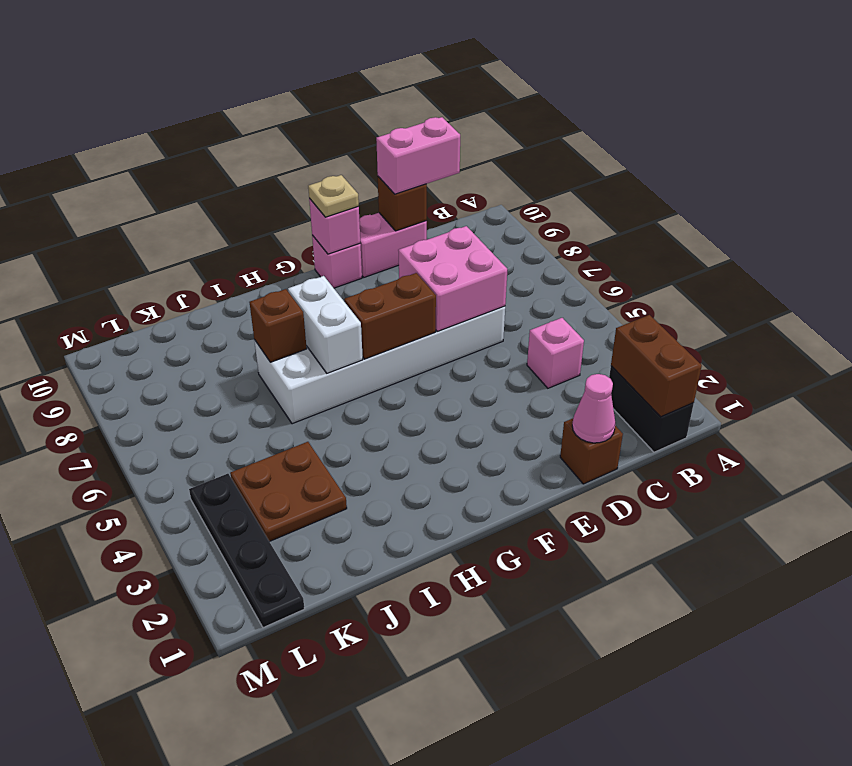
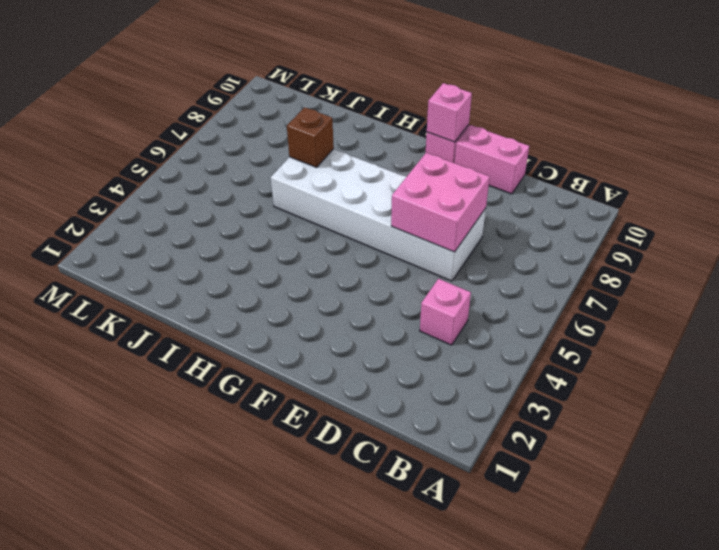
none -> black 1x2 brick [609,366,694,452]
none -> brown 1x1 brick [560,418,623,484]
none -> brown 2x2 plate [230,442,347,542]

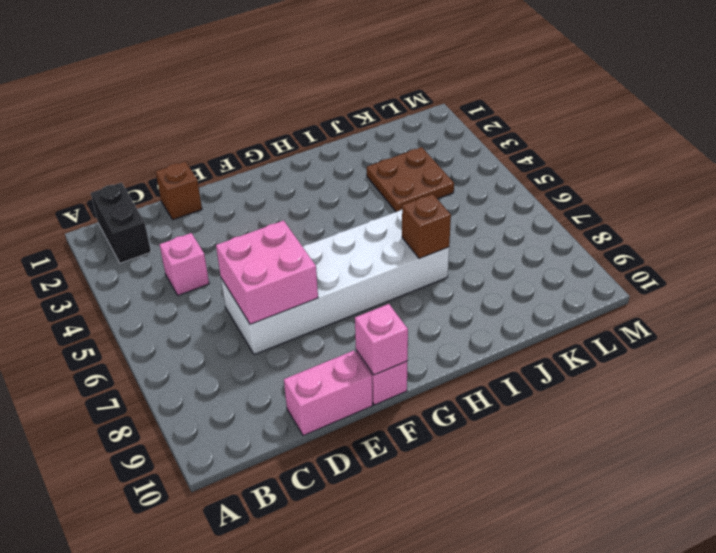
none -> black 1x4 plate [189,474,304,628]
none -> brown 1x2 brick [611,315,702,417]
none -> pink 1x1 cone [572,374,615,443]

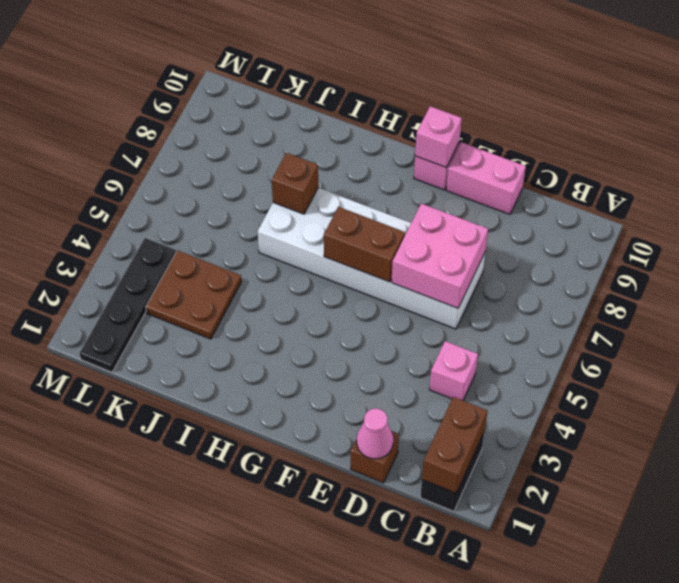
none -> brown 1x1 brick [378,177,427,231]
none -> white 1x2 brick [288,276,363,373]
none -> pink 1x2 brick [376,117,460,194]

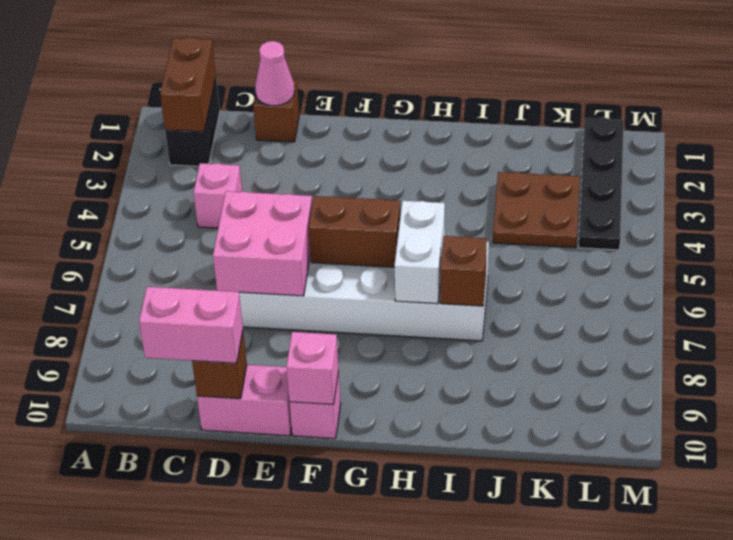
none -> tan 1x1 plate [308,175,359,217]

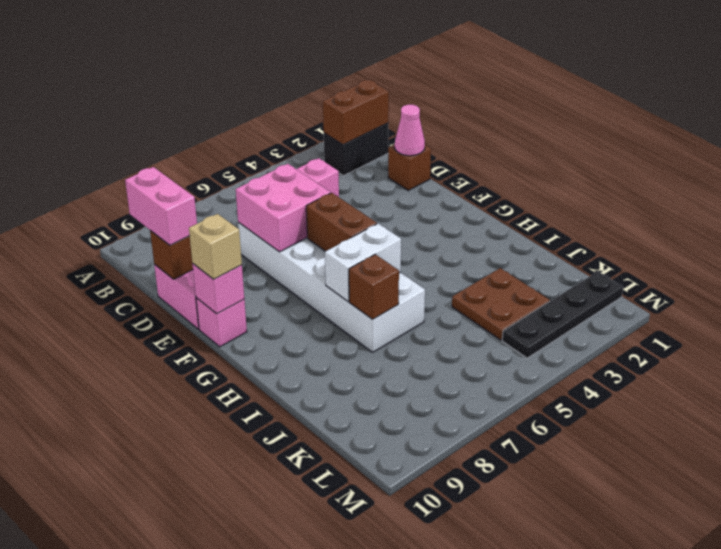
tan 1x1 brick [189,214,242,279] -> tan 1x1 plate [308,175,359,217]

